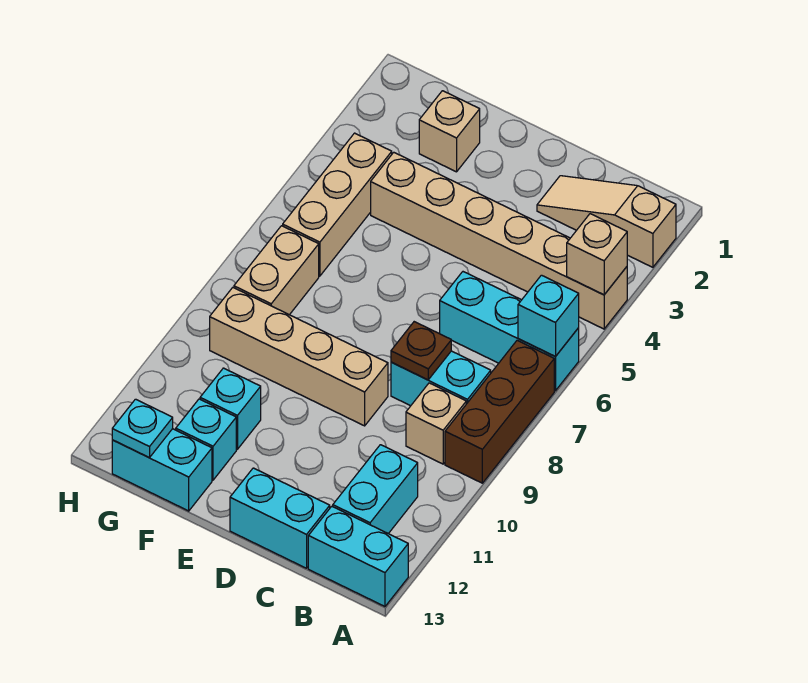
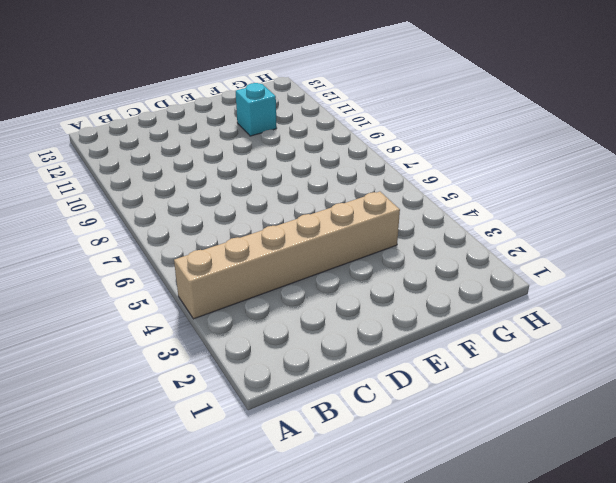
none -> tan 1x3 slope [537,176,676,267]
none -> cyan 1x3 brick [440,272,579,391]
none -> brown 1x3 brick [445,341,554,483]

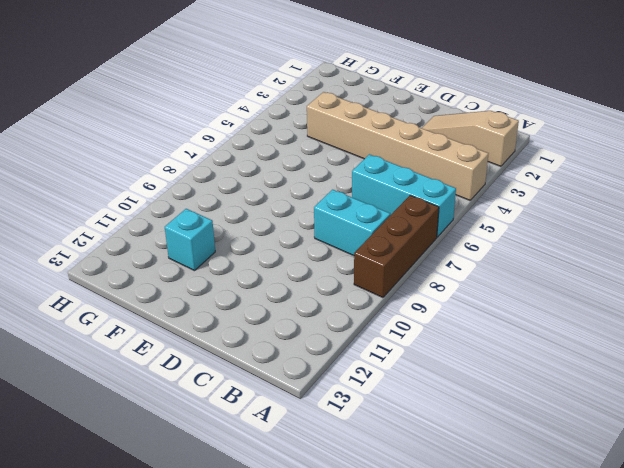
none -> cyan 1x2 brick [308,506,408,606]
none -> tan 1x1 brick [406,383,466,464]
none -> cyan 1x2 brick [333,445,418,534]

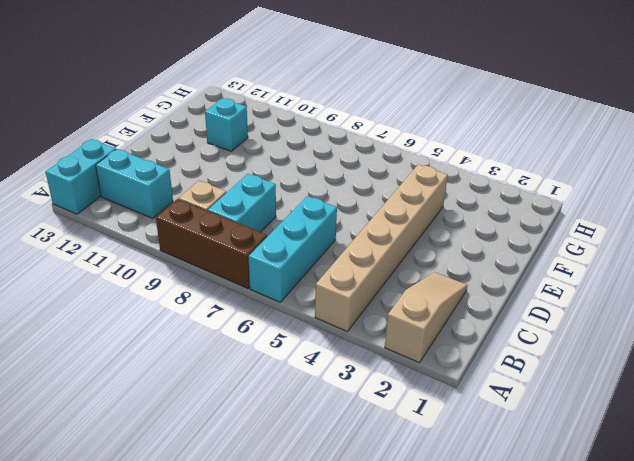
none -> cyan 1x2 brick [230,468,330,568]
none -> tan 1x4 brick [210,288,388,426]
none -> tan 1x1 brick [419,91,480,172]

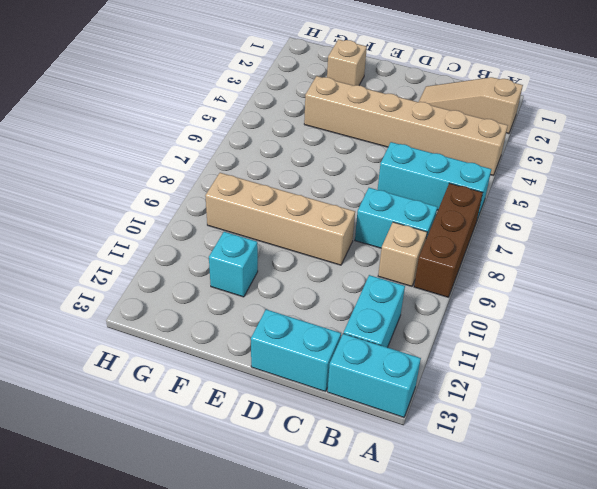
none -> cyan 1x1 brick [176,399,236,480]
none -> cyan 1x2 brick [112,429,212,511]
none -> tan 1x3 brick [283,133,392,276]

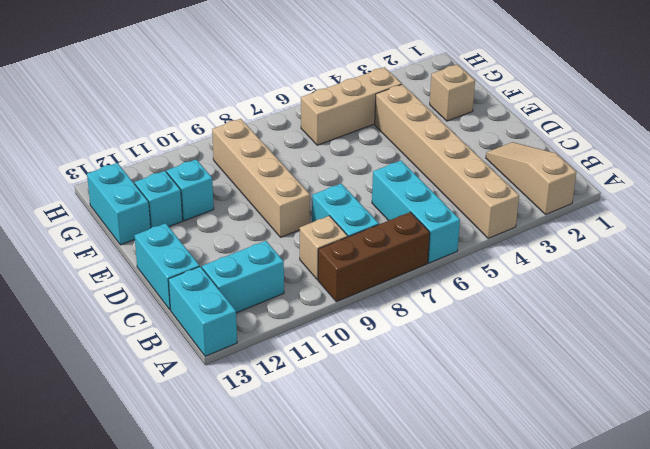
none -> tan 1x2 brick [234,226,319,315]
none -> tan 1x1 brick [567,214,627,295]
none -> cyan 1x1 brick [518,275,579,357]

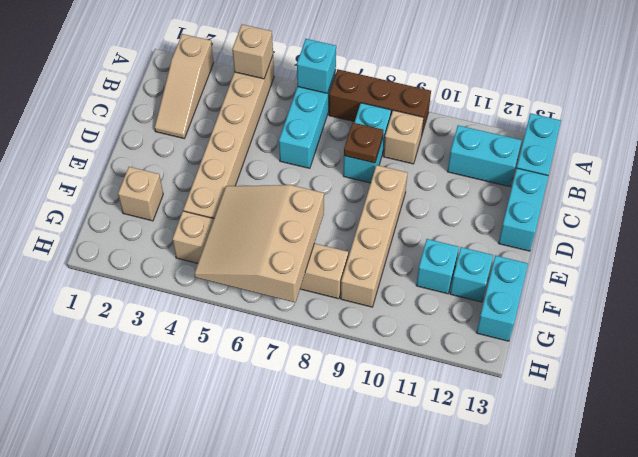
tan 3x3 slope [194,185,324,302] -> none
none -> cyan 1x1 plate [112,399,173,458]

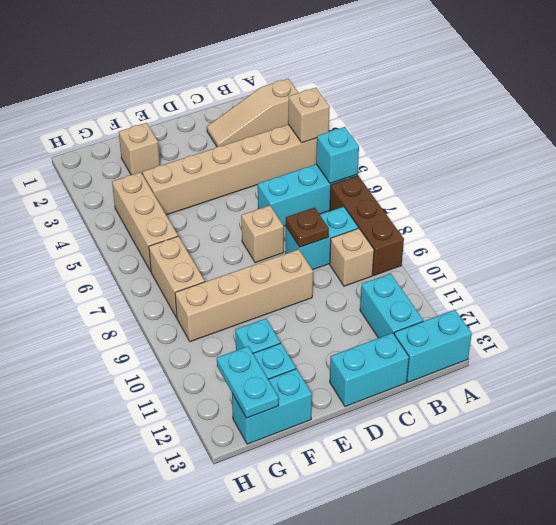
tan 1x1 brick [241,205,284,263] -> none
cyan 1x2 plate [217,346,279,418] -> cyan 1x1 plate [112,399,173,458]

